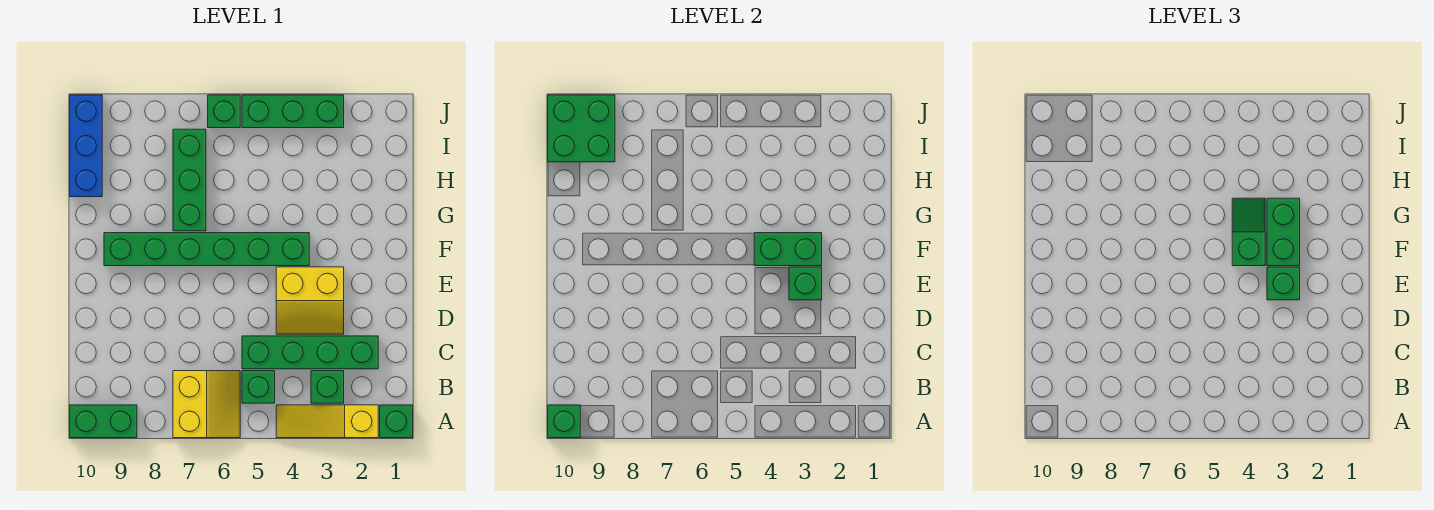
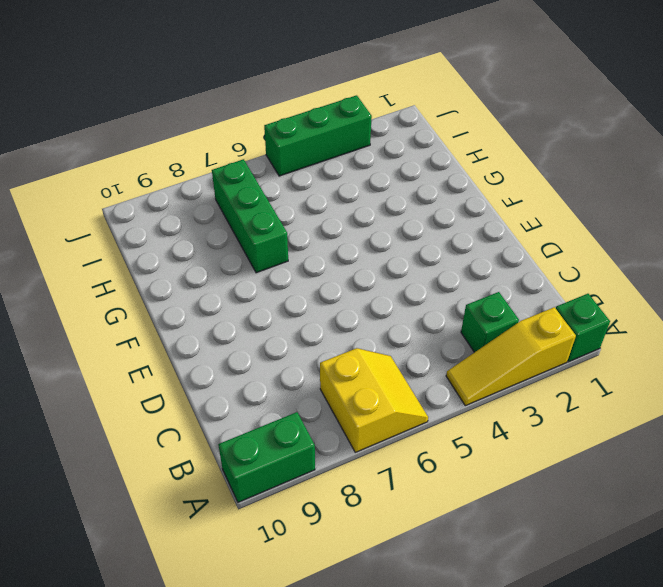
none -> green 1x1 brick [242,371,275,403]
none -> green 1x4 brick [242,336,378,369]
none -> yellow 2x2 slope [276,267,344,334]

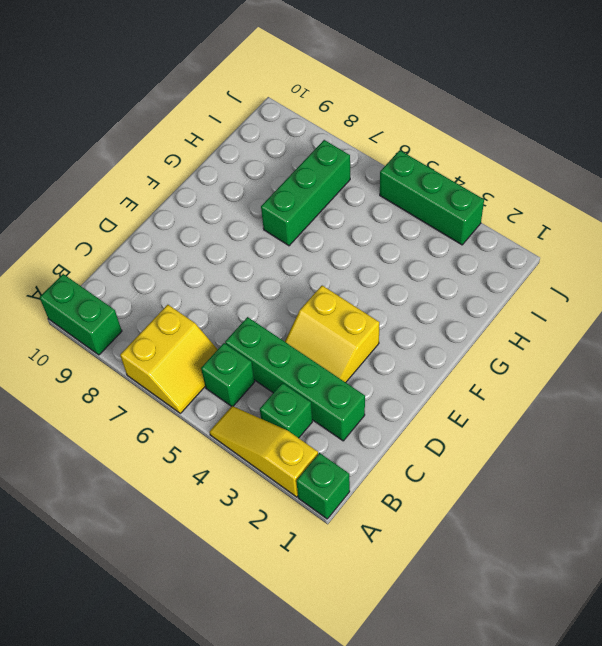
none -> green 1x6 brick [104,233,309,266]
none -> blue 1x3 brick [70,95,102,197]
none -> green 1x1 brick [208,95,240,128]

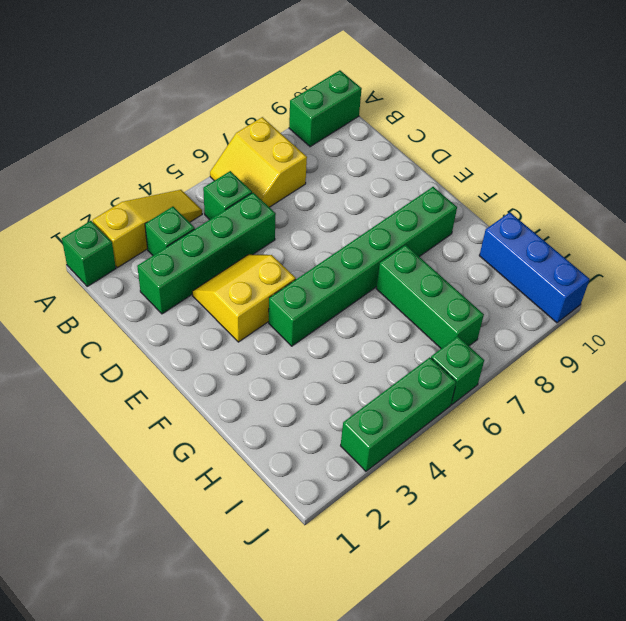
none -> green 1x1 brick [548,405,580,438]
none -> green 1x1 brick [789,267,822,300]
none -> green 1x2 brick [754,233,822,266]

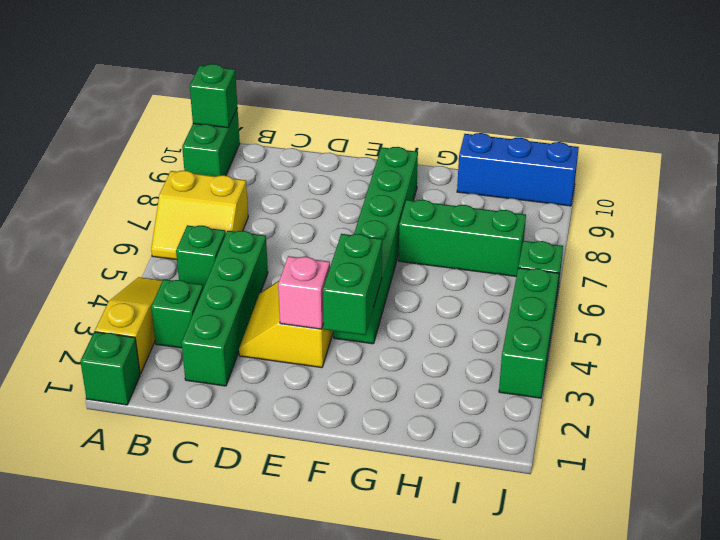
pink 1x1 brick [278,256,330,329] -> green 1x1 brick [789,267,822,300]
none -> green 2x2 brick [548,95,615,162]
none -> green 1x1 brick [1267,267,1300,300]
none -> green 1x2 brick [1267,198,1300,266]

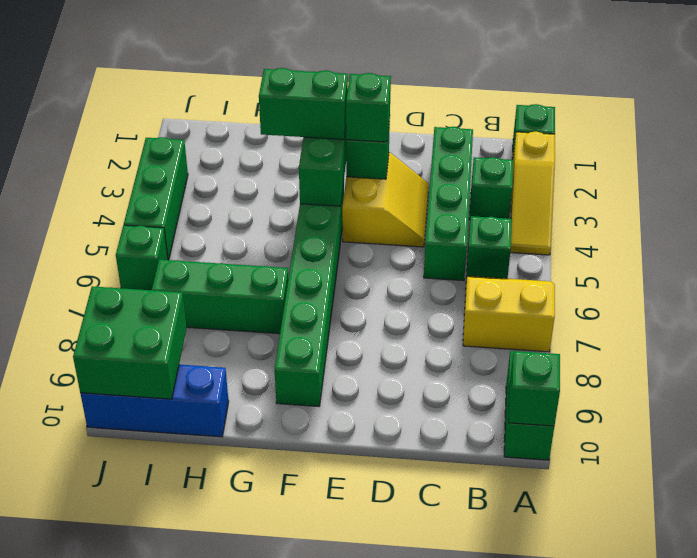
none -> green 1x2 slope [1232,198,1265,266]

